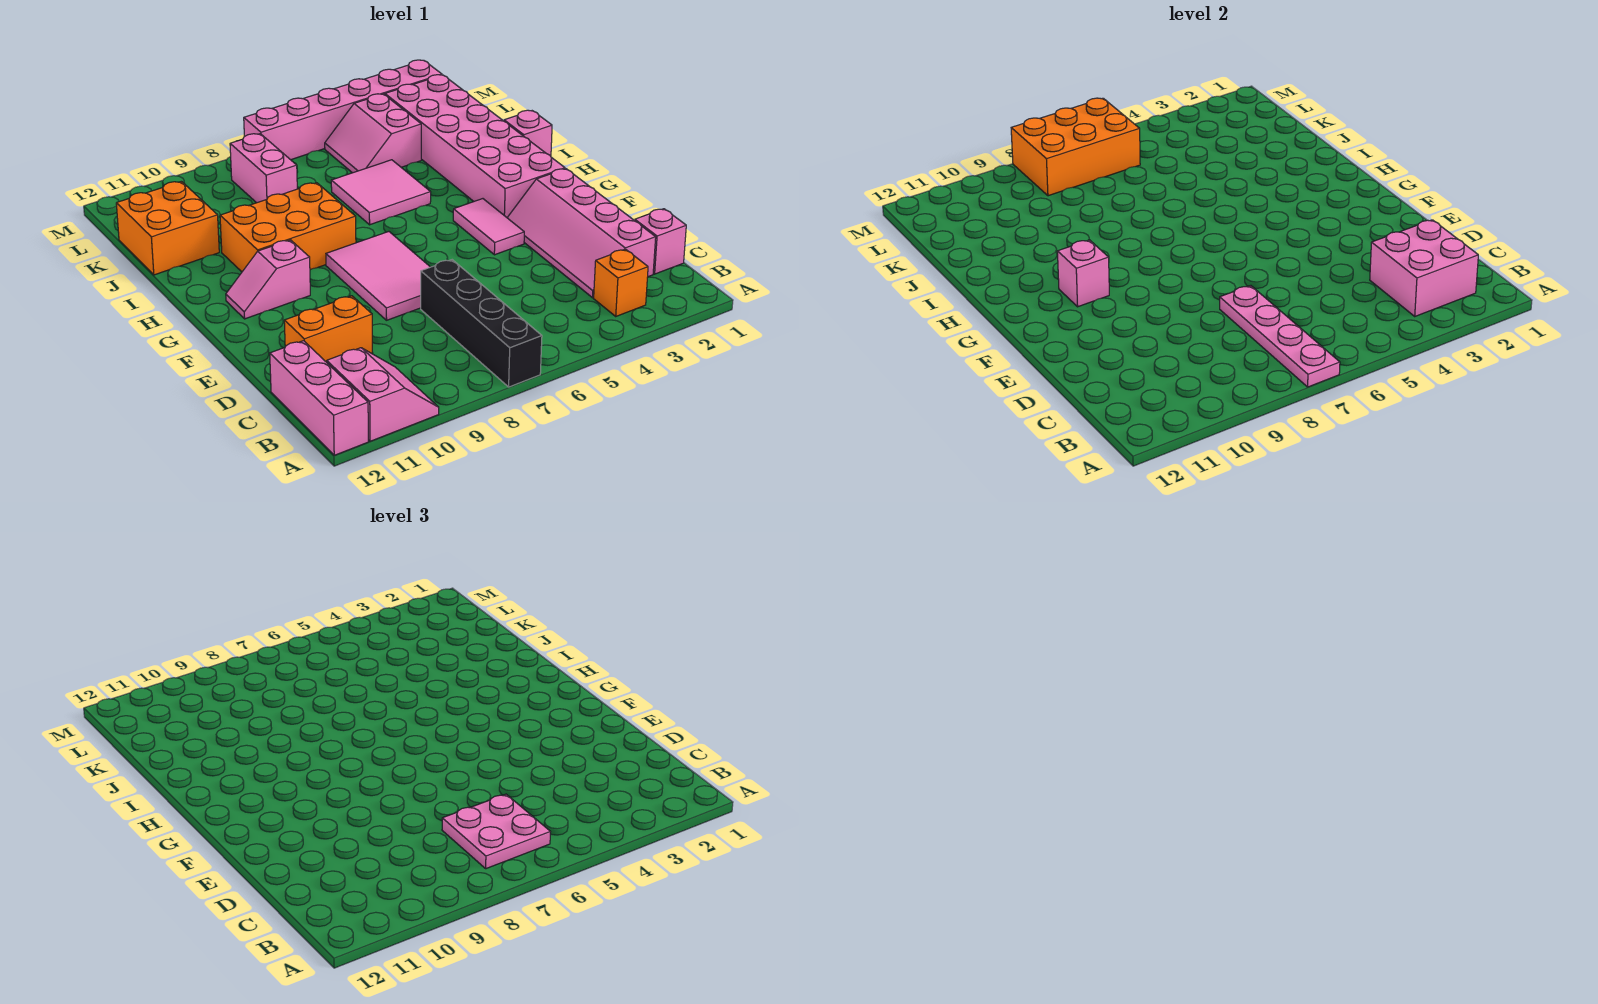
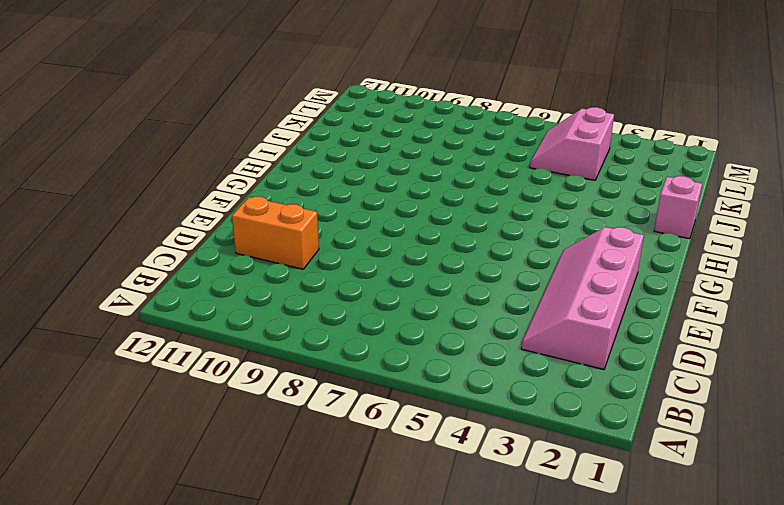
none -> black 1x4 brick [421,260,542,387]
none -> pink 2x2 slope [327,348,439,441]
none -> pink 1x3 brick [270,341,368,455]

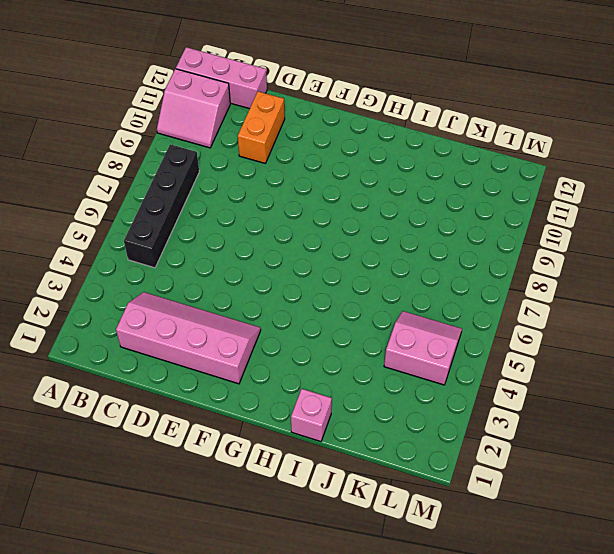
black 1x4 brick [124,144,199,268] -> black 1x4 brick turned to [421,260,542,387]
none -> orange 1x1 brick [594,249,648,316]
none -> pink 1x1 brick [635,209,686,274]
none -> pink 2x3 tile [326,232,430,320]

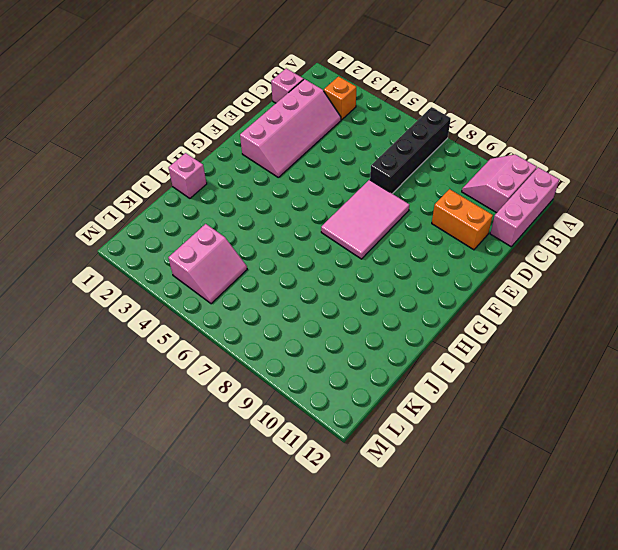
none -> pink 1x2 tile [453,199,524,255]
none -> pink 2x6 brick [385,75,565,217]
none -> pink 1x2 slope [226,240,310,319]

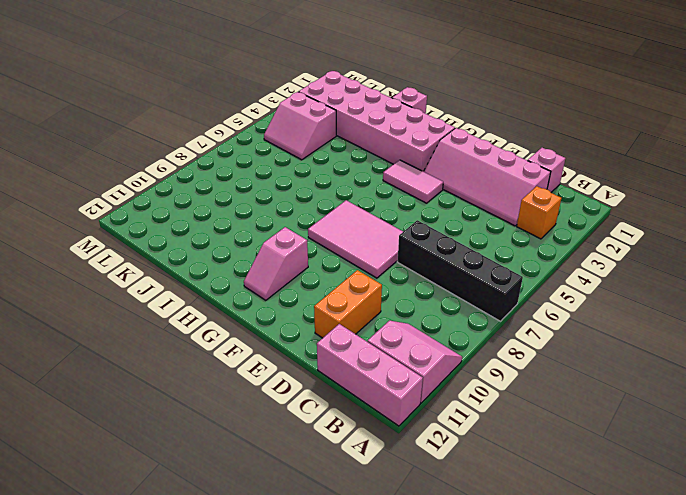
none -> orange 2x3 brick [220,183,356,272]
none -> pink 2x2 tile [331,160,431,225]
none -> orange 2x2 brick [116,181,219,275]

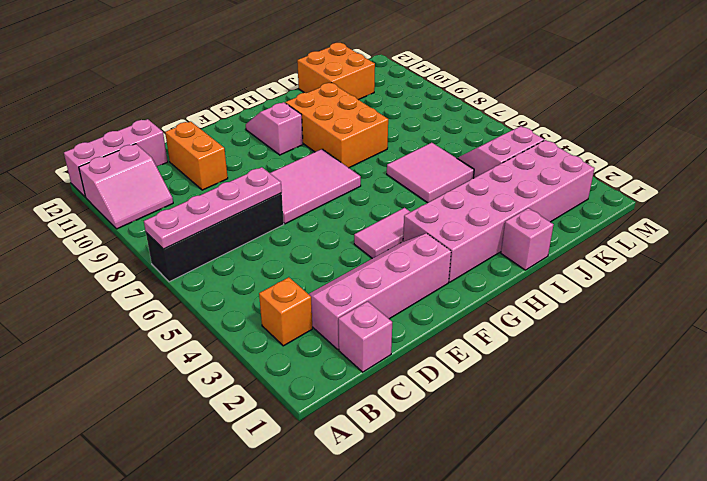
none -> pink 1x2 brick [230,134,297,203]
none -> pink 1x6 brick [244,60,442,160]
none -> pink 2x2 brick [1370,220,1478,316]

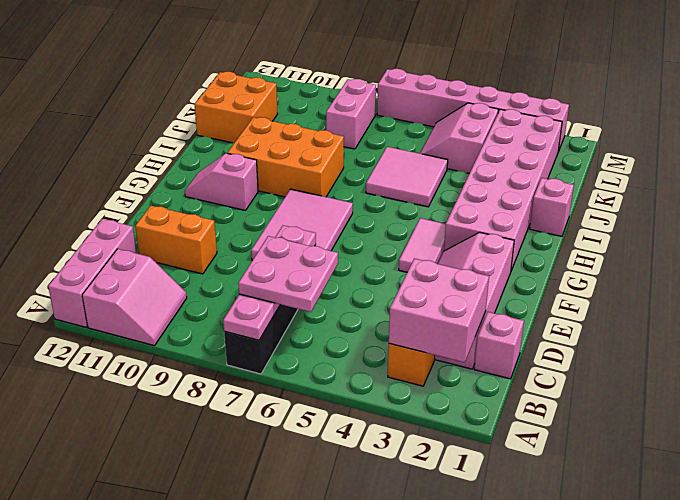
none -> pink 1x1 brick [1057,240,1109,307]
none -> orange 2x3 brick [1011,98,1140,196]

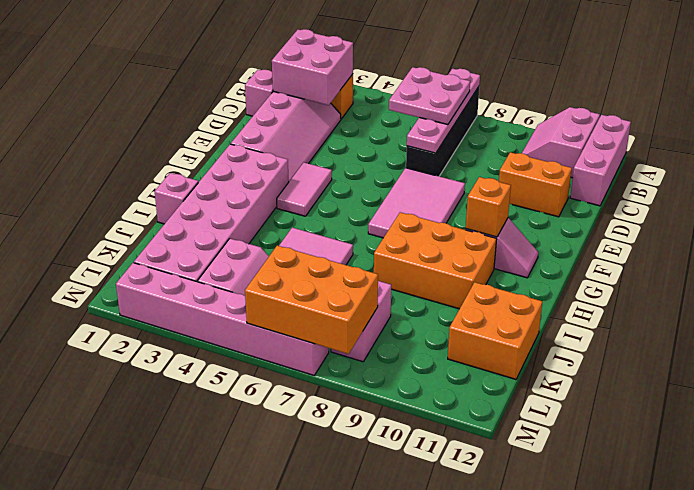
orange 1x1 brick [466,177,511,237] -> pink 1x1 brick [1057,240,1109,307]

